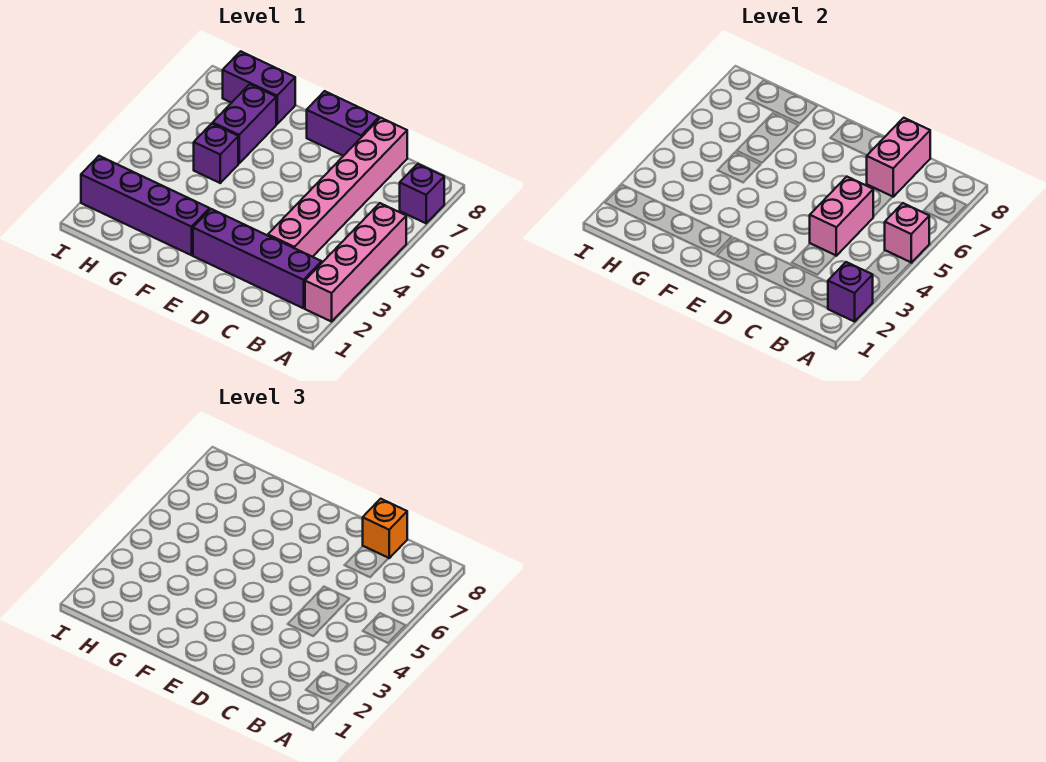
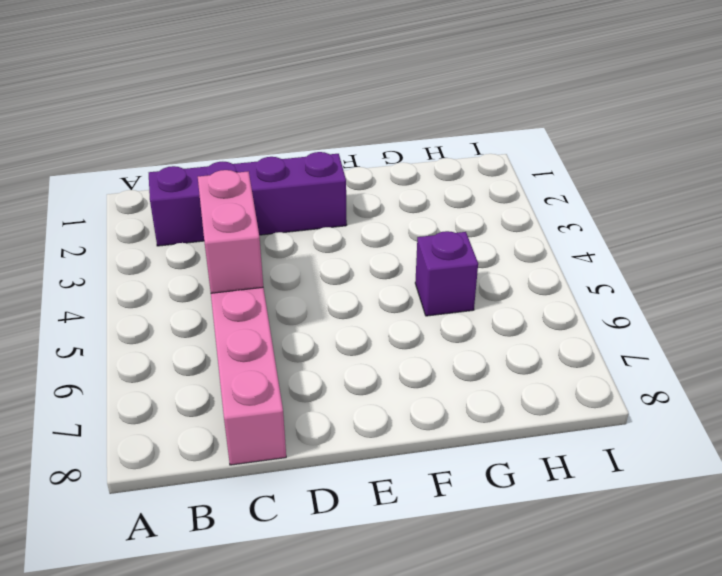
none -> pink 1x4 brick [305,203,406,322]
none -> purple 1x1 brick [400,164,444,223]
none -> purple 1x2 brick [307,91,379,156]

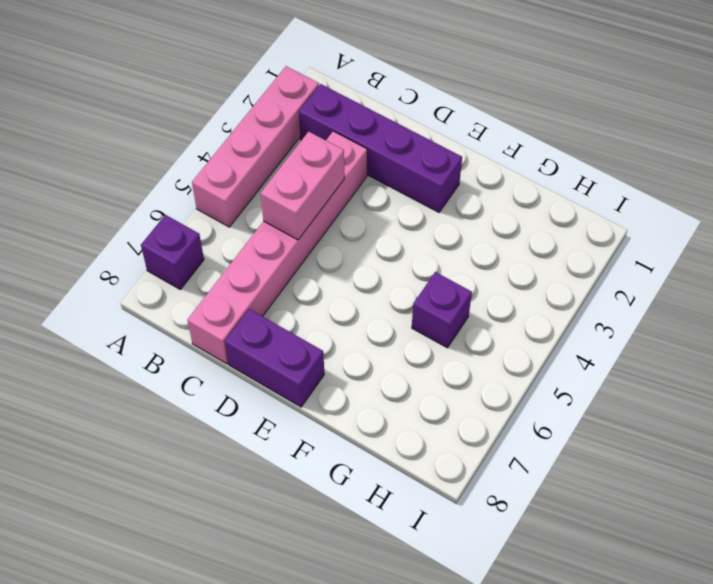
none -> purple 1x4 brick [81,156,210,255]
none -> purple 1x2 brick [213,84,276,163]
none -> purple 1x2 brick [223,51,295,124]

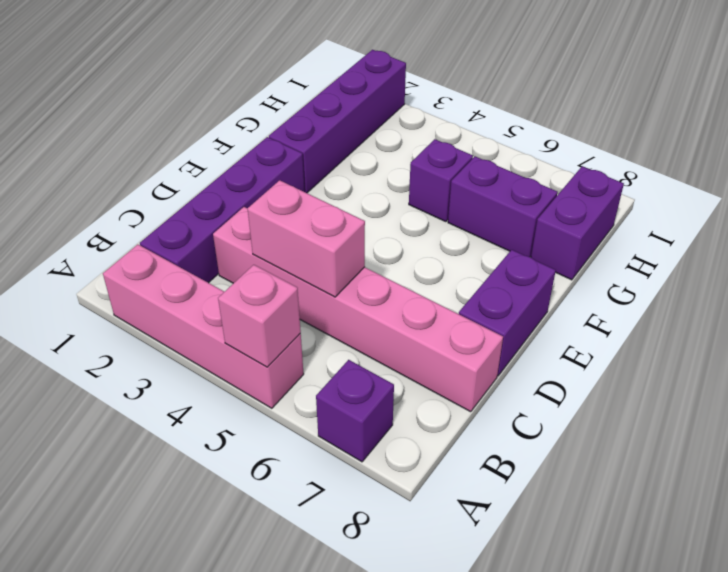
none -> purple 1x1 brick [828,262,873,322]
none -> pink 1x2 brick [867,118,930,197]
none -> orange 1x1 brick [363,499,407,558]

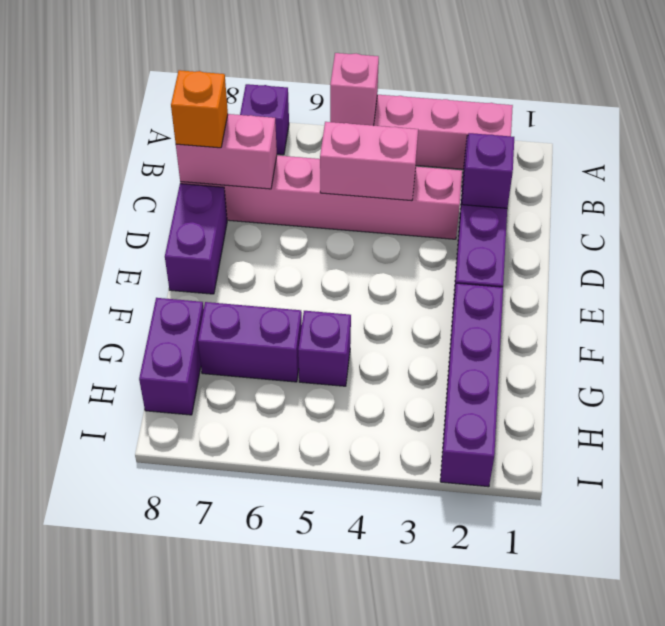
purple 1x1 brick [462,133,514,208] -> purple 1x1 brick moved to [828,262,873,322]

